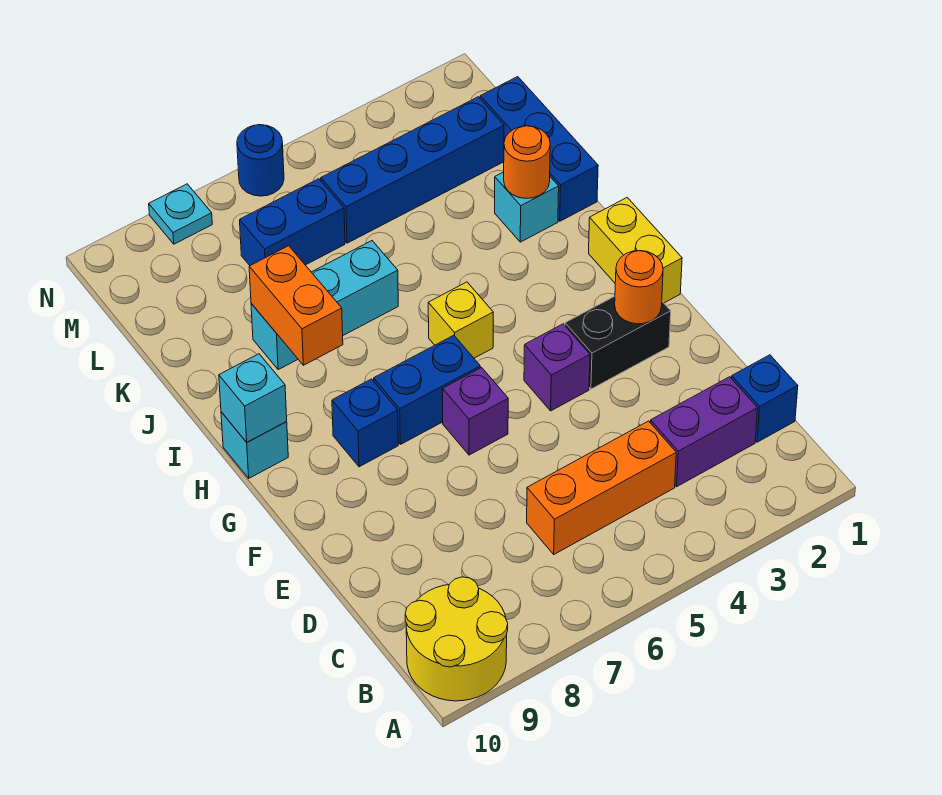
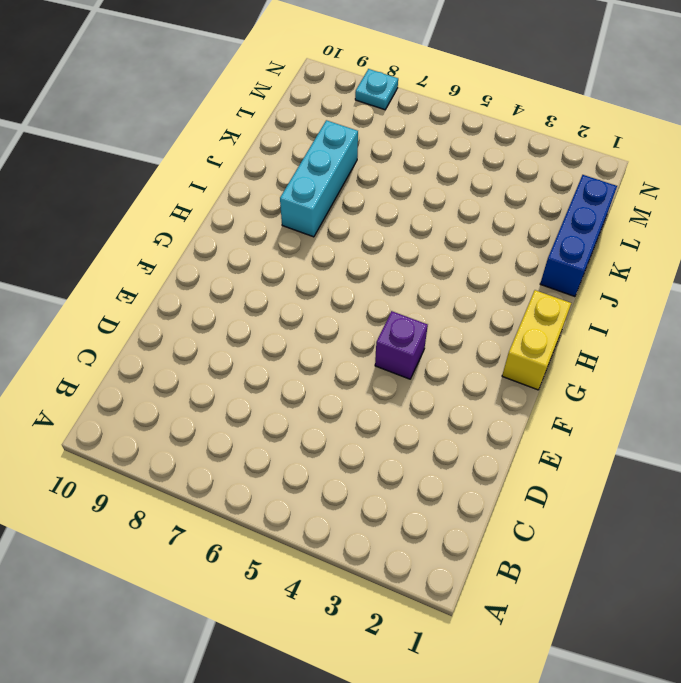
cyan 1x3 brick [280,120,358,237] -> cyan 1x3 brick turned to [251,241,398,369]
none -> yellow 2x2 round brick [405,577,508,701]
none -> blue 1x1 brick [732,355,798,442]
none -> purple 1x2 brick [651,377,758,487]

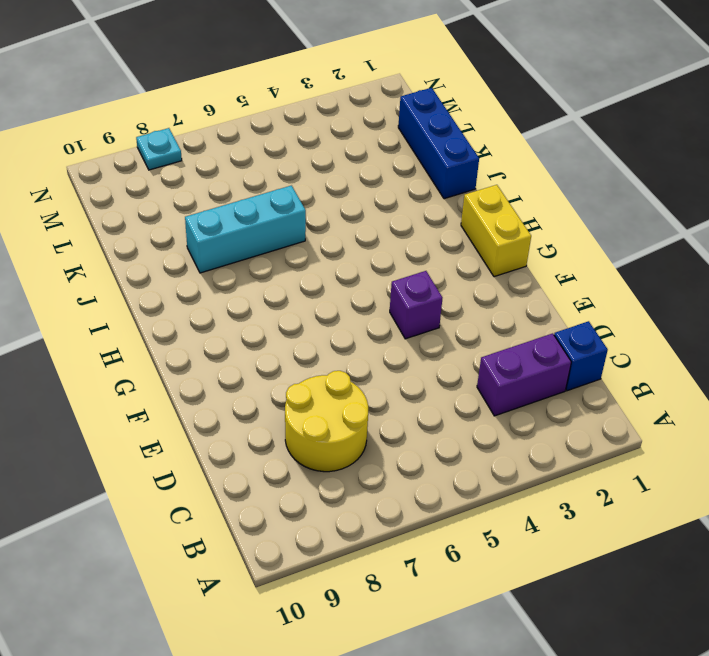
yellow 2x2 round brick [285,371,368,472] -> yellow 2x2 round brick moved to [405,577,508,701]
none -> orange 1x3 brick [527,421,676,554]
none -> black 1x2 brick [565,296,671,389]
none -> purple 1x1 brick [443,368,508,455]

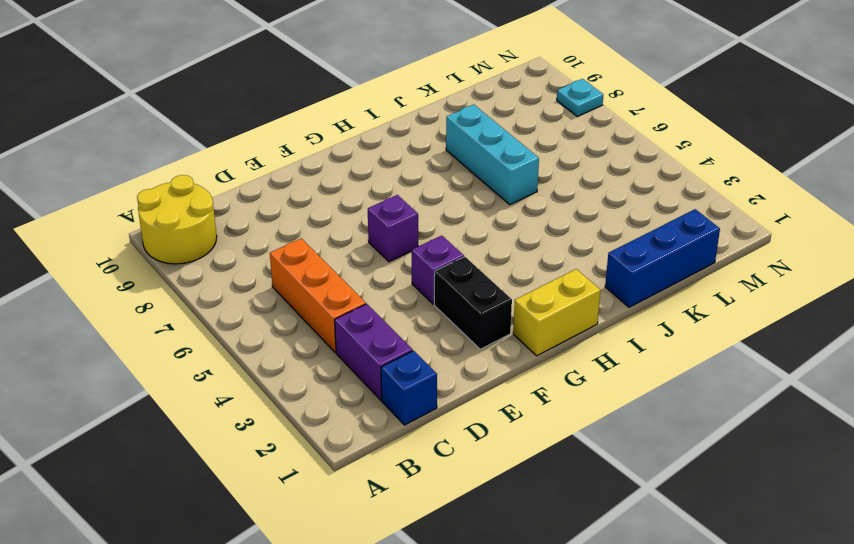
none -> blue 1x2 brick [374,335,480,444]
none -> blue 1x1 brick [332,379,398,467]
none -> yellow 1x1 brick [428,282,493,358]

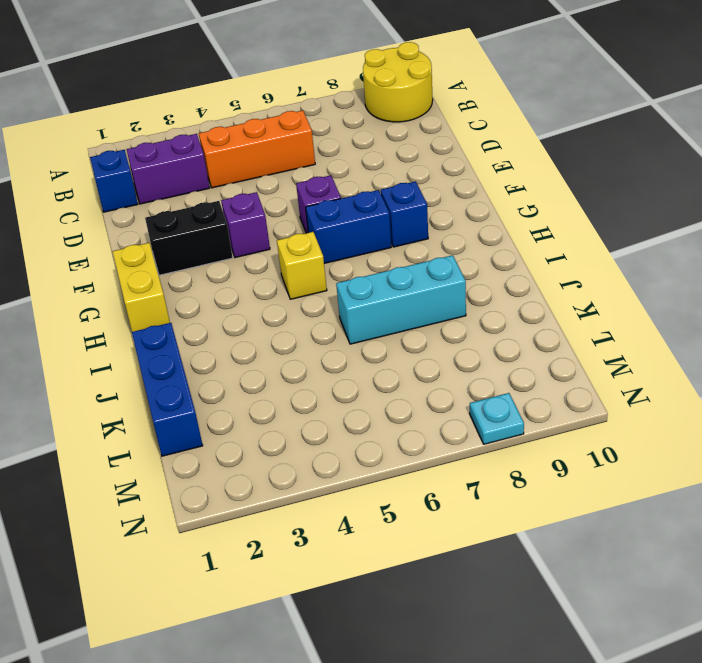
none -> cyan 1x1 brick [221,412,288,478]
none -> cyan 1x1 brick [495,172,559,242]
none -> blue 1x4 brick [321,97,504,243]

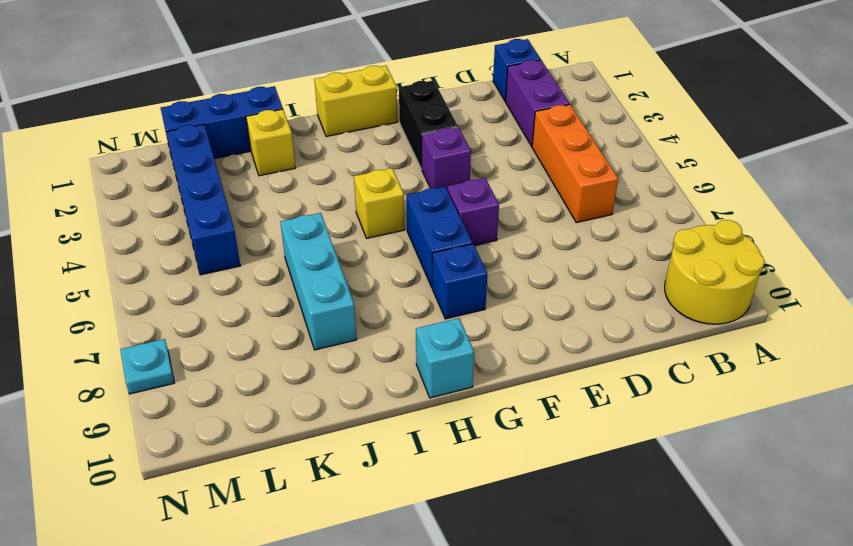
yellow 1x1 brick [246,109,295,176] -> cyan 1x1 brick [495,172,559,242]
none -> blue 1x2 brick [240,179,345,265]
none -> blue 1x1 round brick [237,125,284,196]
none -> orange 1x1 round brick [615,251,663,324]

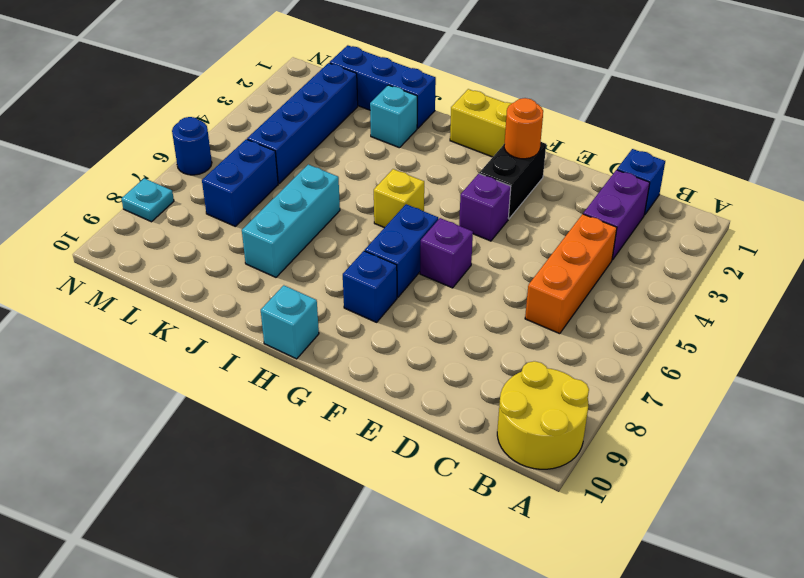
none -> cyan 1x1 brick [219,354,287,442]
none -> orange 1x2 brick [249,246,343,365]
none -> orange 1x1 round brick [504,126,550,198]

